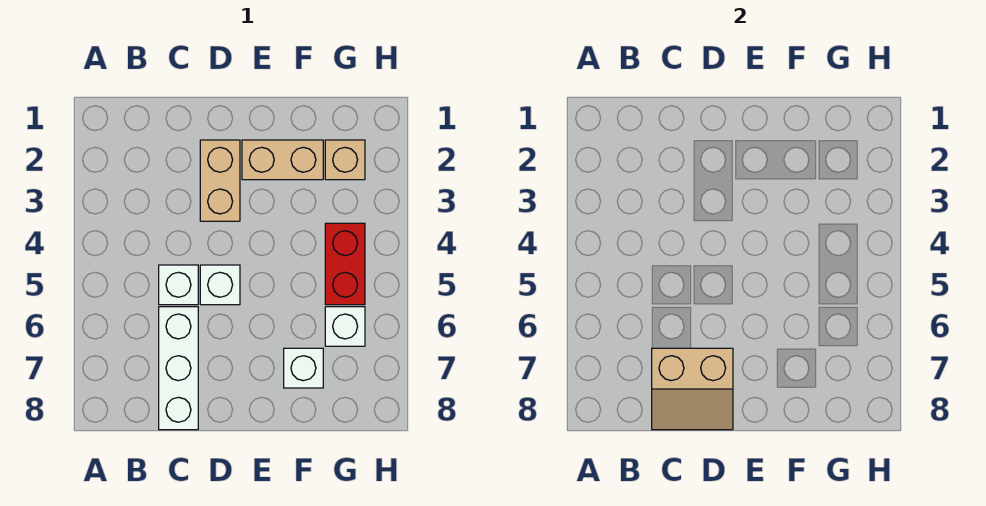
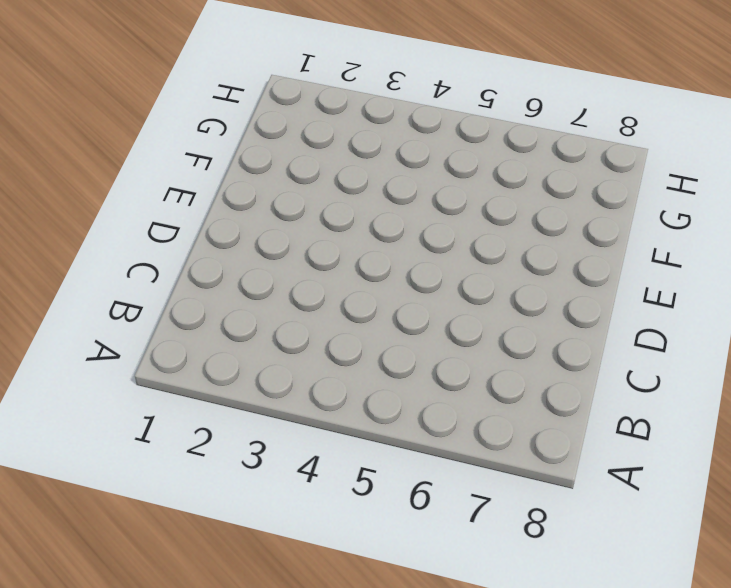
none -> white 1x1 brick [159,265,198,305]
none -> white 1x3 brick [159,307,198,430]

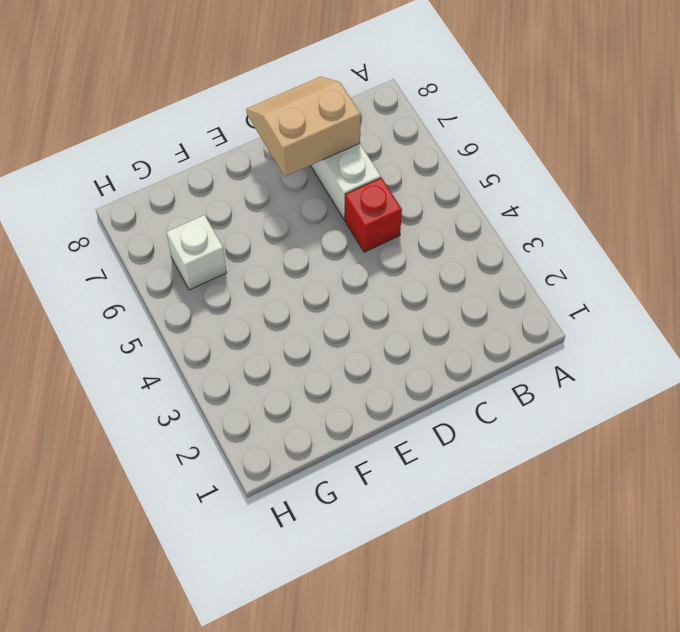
red 1x1 brick [345,178,402,252] -> white 1x1 brick [159,265,198,305]
none -> tan 1x2 brick [200,140,240,221]
none -> white 1x1 brick [200,265,240,305]

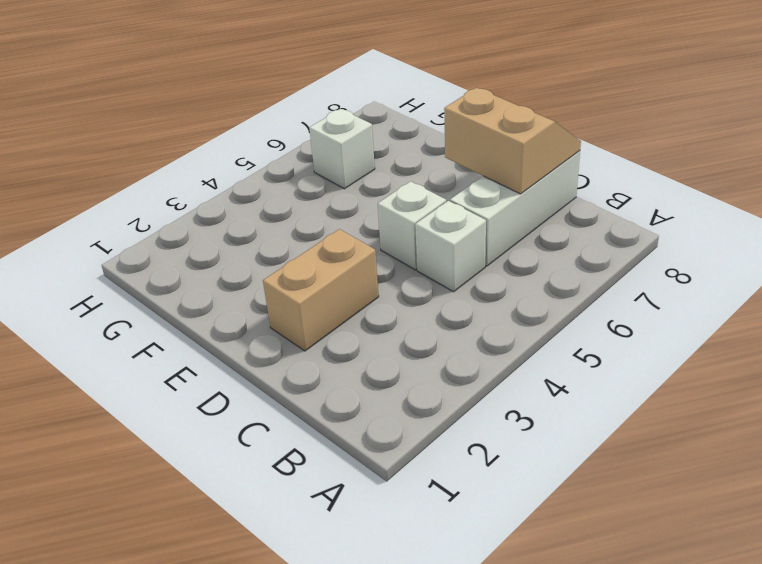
none -> tan 1x2 brick [242,140,323,180]
none -> white 1x1 brick [284,348,323,388]

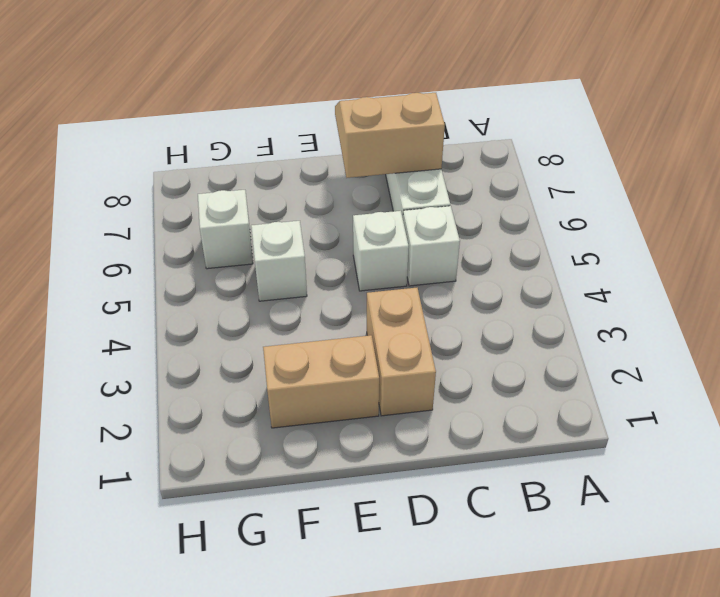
white 1x1 brick [251,221,307,301] -> white 1x1 brick moved to [284,348,323,388]
none -> tan 1x1 brick [325,140,365,180]
none -> red 1x2 brick [325,223,365,305]

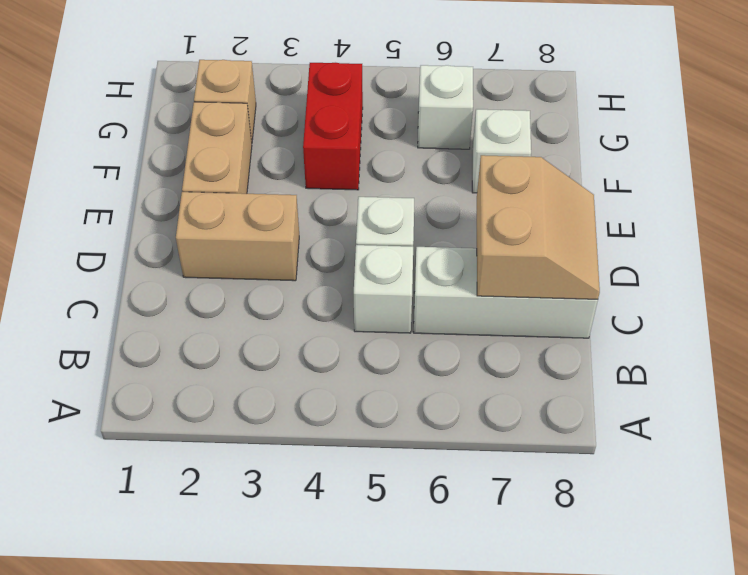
red 1x2 brick [303,63,363,190] -> red 1x2 brick turned to [325,223,365,305]

